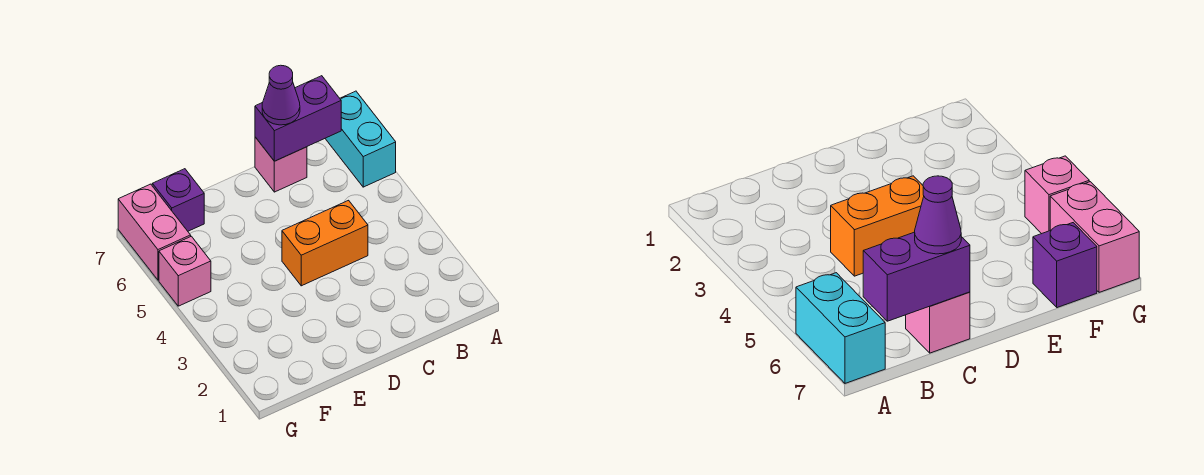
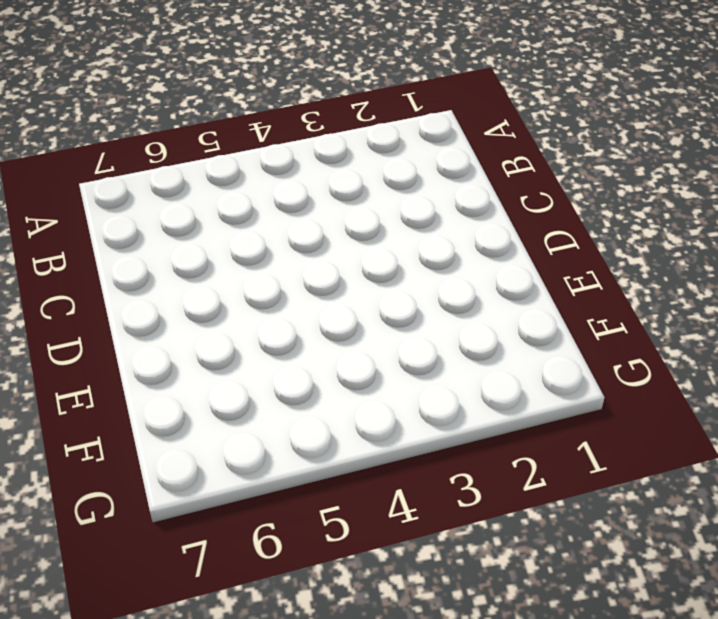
none -> cyan 1x2 brick [325,91,396,187]
none -> orange 1x2 brick [282,200,368,286]

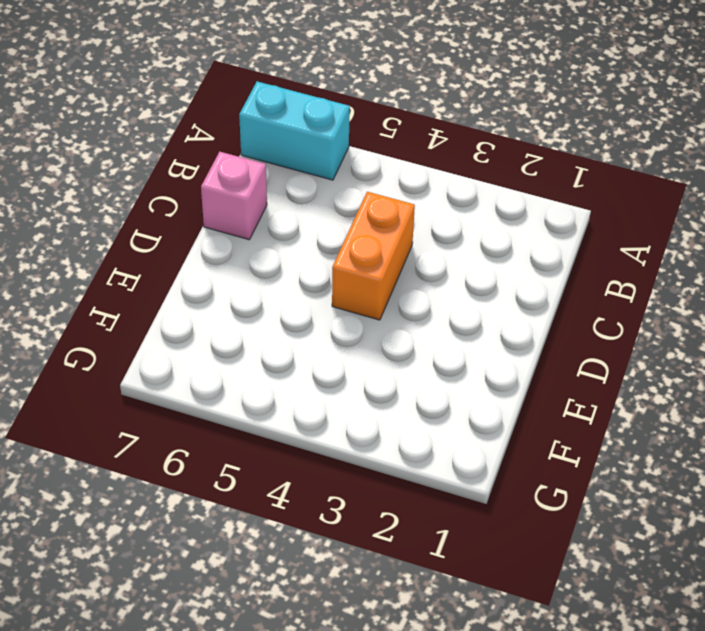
none -> purple 1x1 brick [152,169,204,231]
none -> pink 1x1 brick [159,236,211,306]

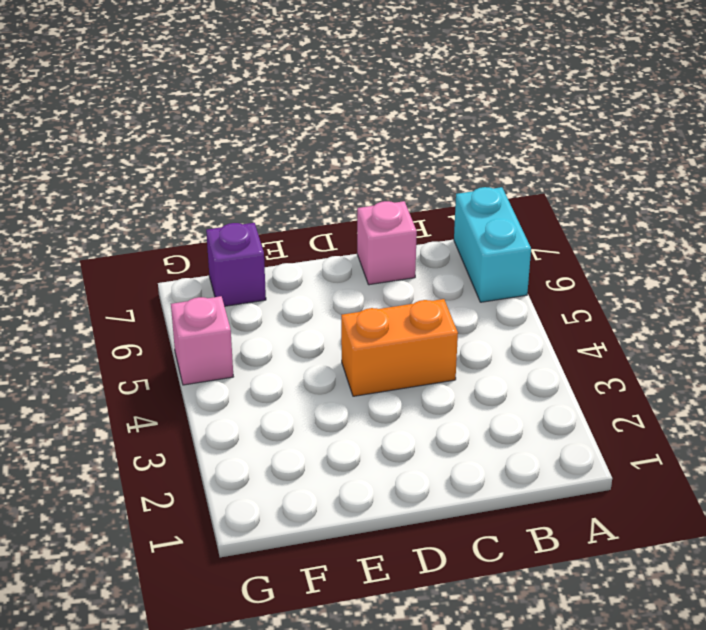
none -> pink 1x2 brick [118,184,191,280]
none -> purple 1x2 brick [255,76,341,161]

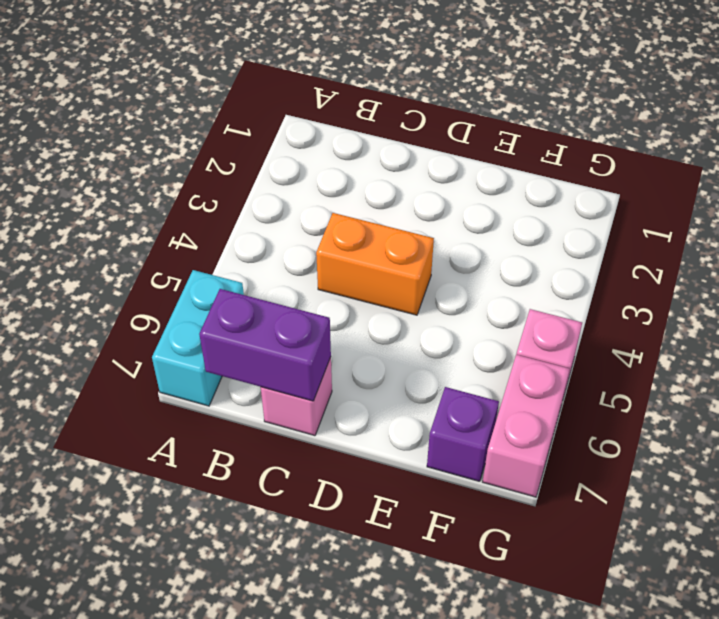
none -> purple 1x1 cone [262,65,300,125]

